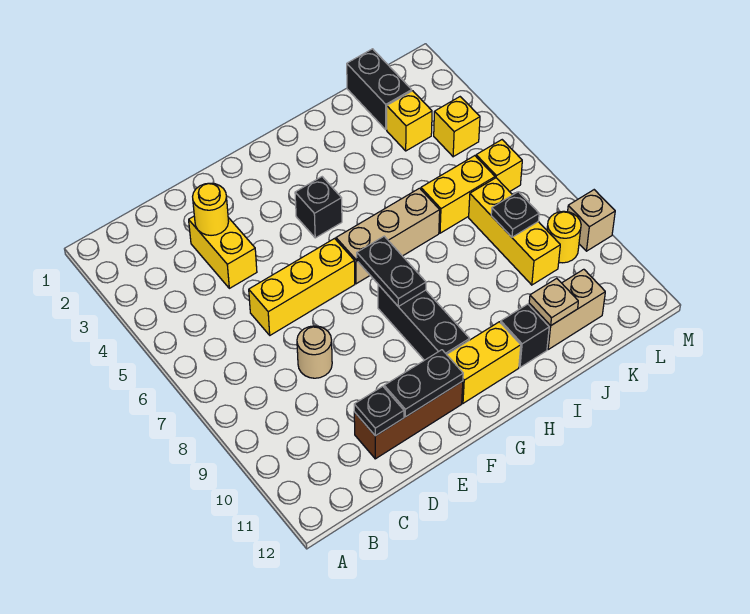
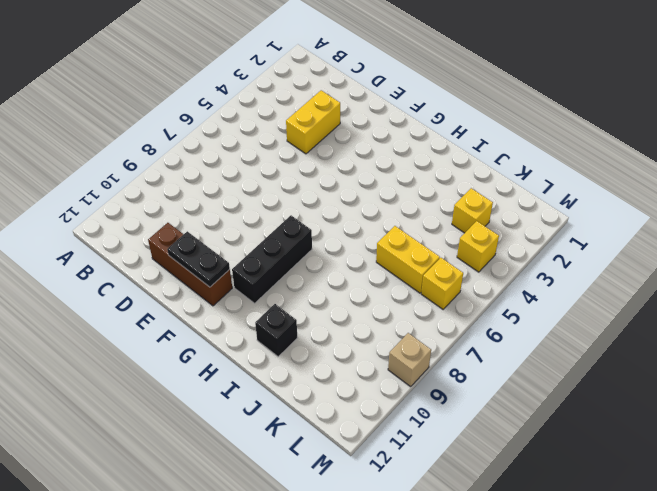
none -> yellow 1x3 brick [249,239,355,335]
none -> tan 1x1 round brick [297,326,332,378]
none -> black 1x1 brick [295,177,342,238]

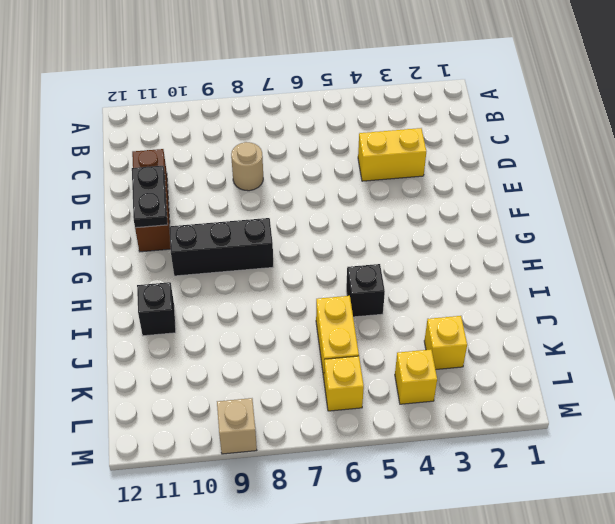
black 1x1 brick [346,264,385,317] -> black 1x1 brick moved to [295,177,342,238]
none -> yellow 1x3 brick [249,239,355,335]
none -> tan 1x3 brick [336,188,440,284]
none -> yellow 1x2 brick [447,322,521,403]

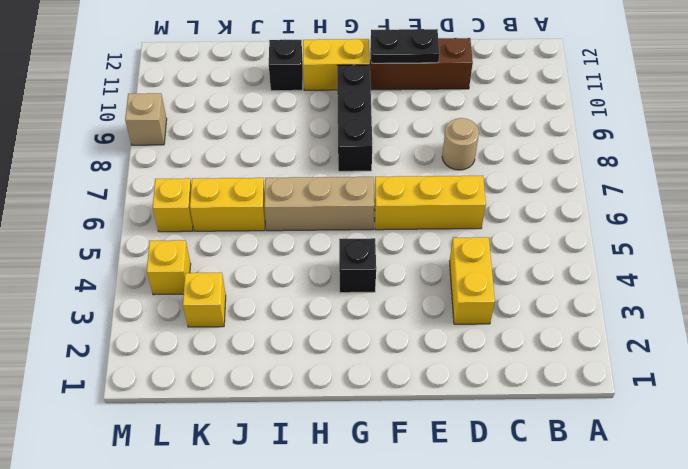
none -> tan 1x2 brick [529,269,605,349]
none -> black 1x2 brick [347,49,412,129]
none -> yellow 1x3 brick [469,178,560,285]

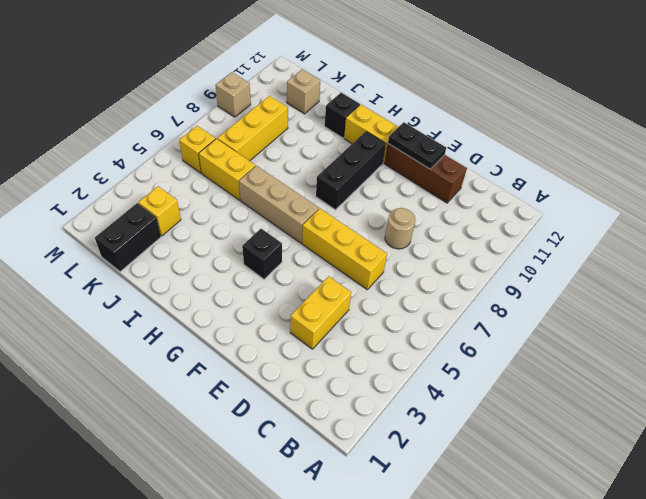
tan 1x1 brick [287,69,320,114] -> tan 1x2 brick [529,269,605,349]
none -> yellow 1x1 brick [434,97,480,157]
none -> yellow 1x1 round brick [547,211,581,263]
none -> yellow 1x1 round brick [193,183,229,235]

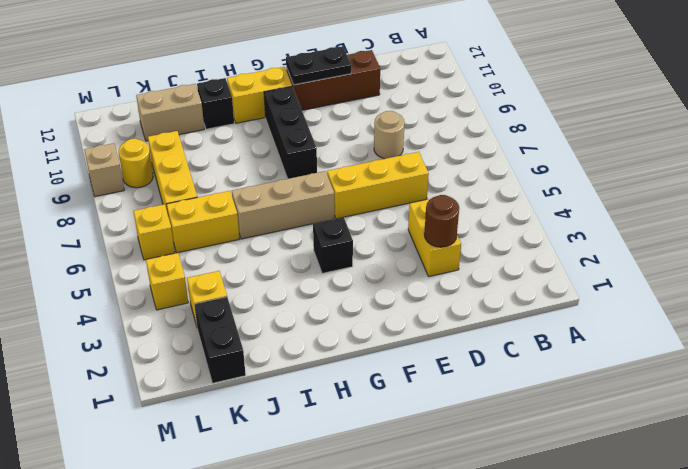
brown 1x1 round brick [424,195,459,247] -> yellow 1x1 round brick [193,183,229,235]
none -> black 1x1 plate [354,386,404,436]
none -> black 1x2 plate [357,236,426,306]
none -> tan 1x1 plate [529,278,578,326]

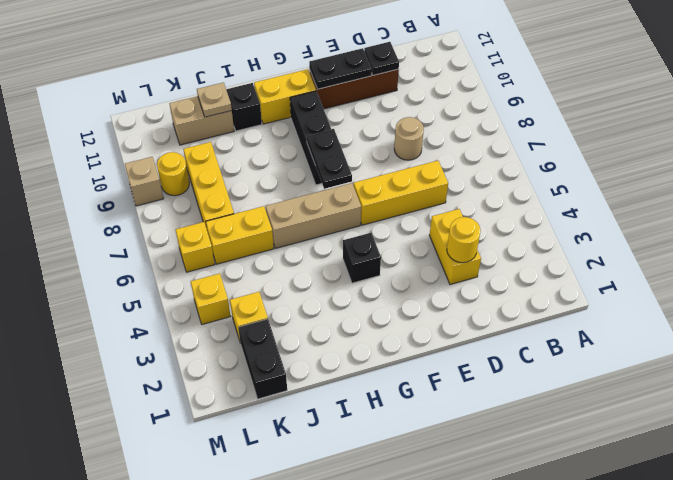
none -> black 1x1 plate [491,192,539,237]

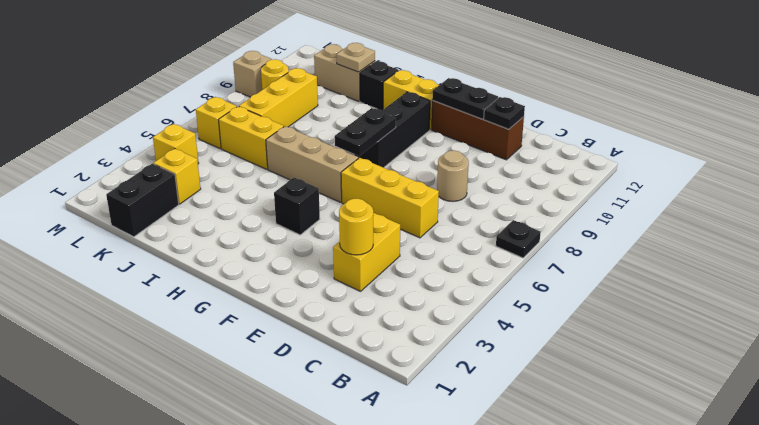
black 1x1 plate [496,220,541,258] -> black 1x1 plate moved to [491,192,539,237]

